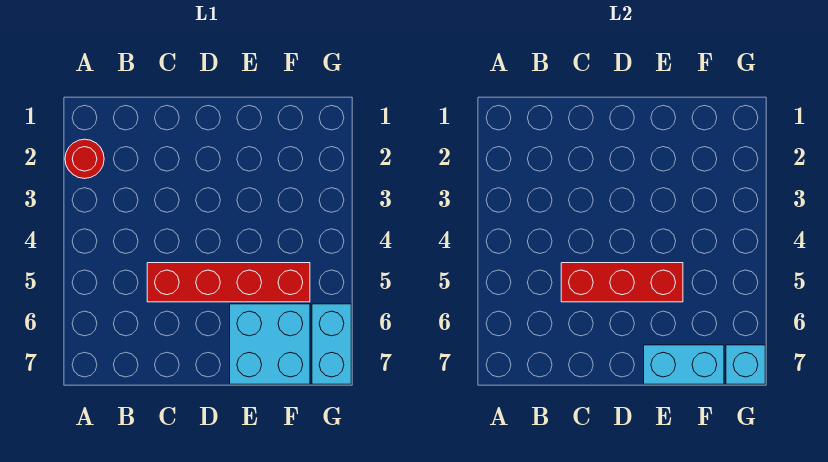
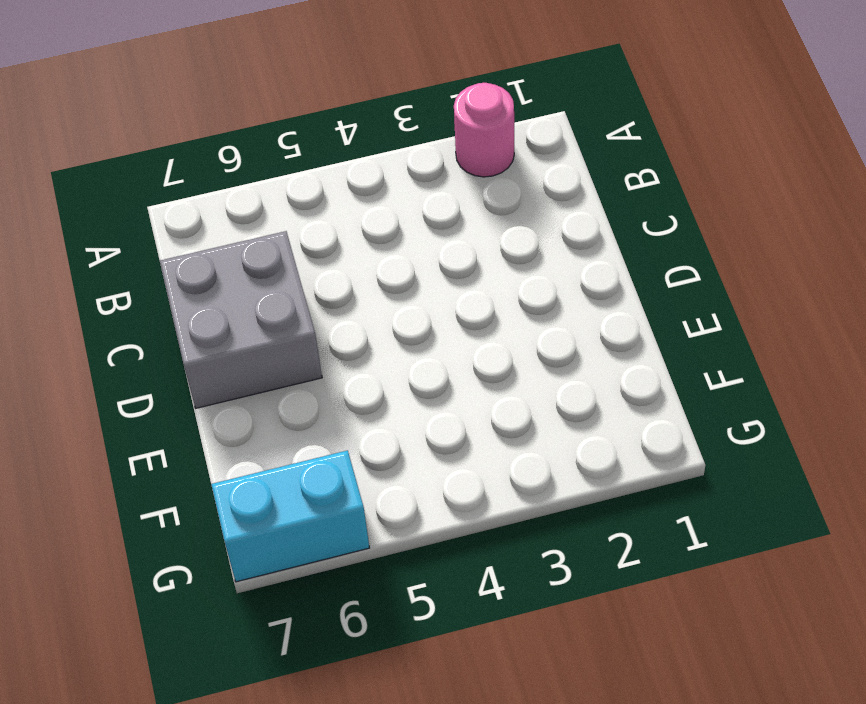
pink 1x1 round brick [454,83,514,177] -> red 1x1 round brick [65,139,104,179]
grey 2x2 brick [160,231,322,408] -> none
none -> red 1x4 brick [147,263,310,302]
none -> cyan 2x2 brick [230,304,310,384]

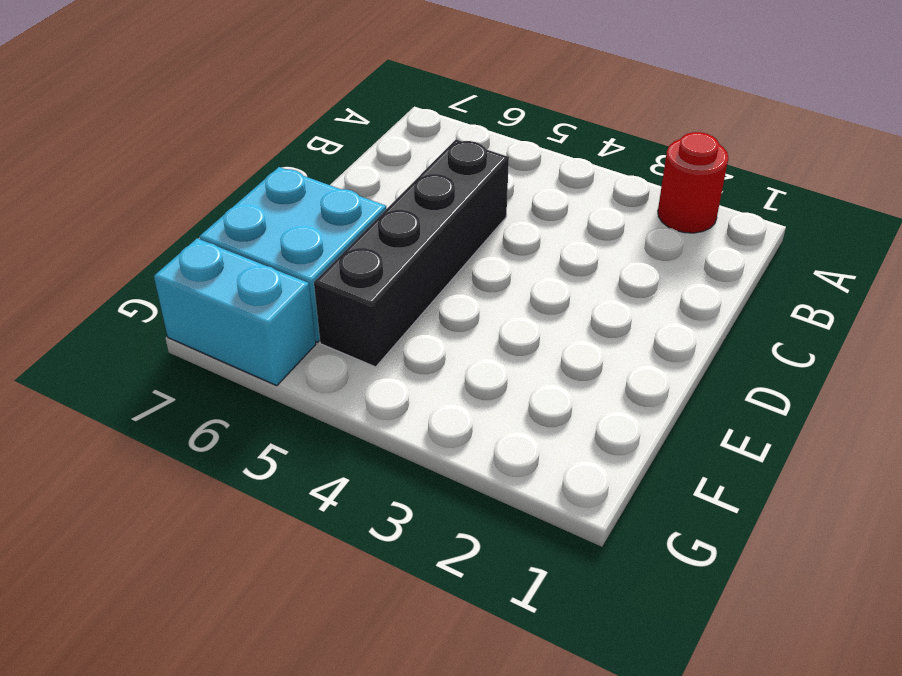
black 1x4 brick [314,140,509,367] -> red 1x4 brick [147,263,310,302]
none -> red 1x3 brick [561,263,683,302]
none -> cyan 1x2 brick [644,345,724,384]

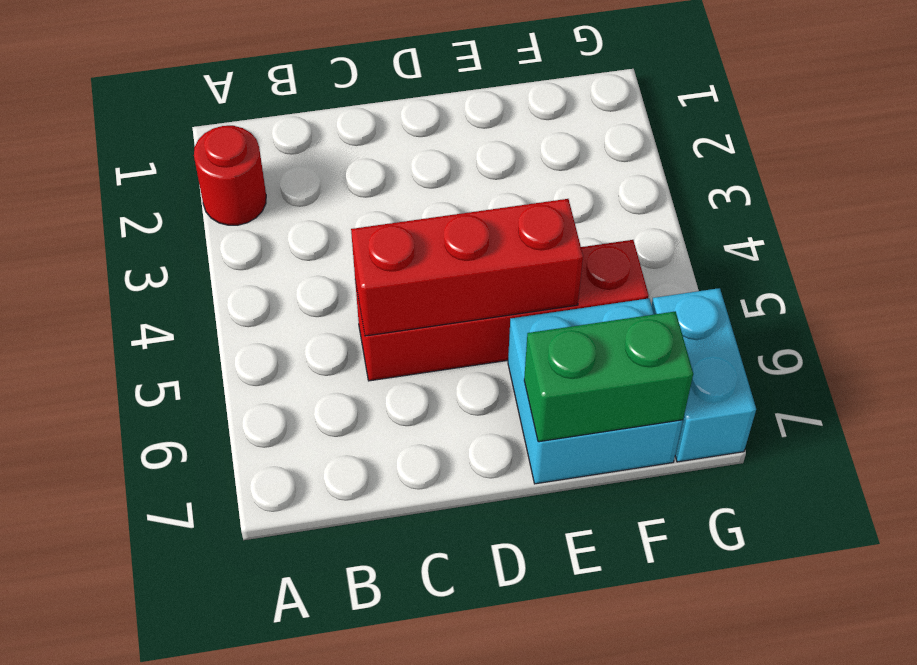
green 1x2 brick [524,311,693,442] -> cyan 1x2 brick [644,345,724,384]
none -> cyan 1x1 brick [726,345,765,384]

